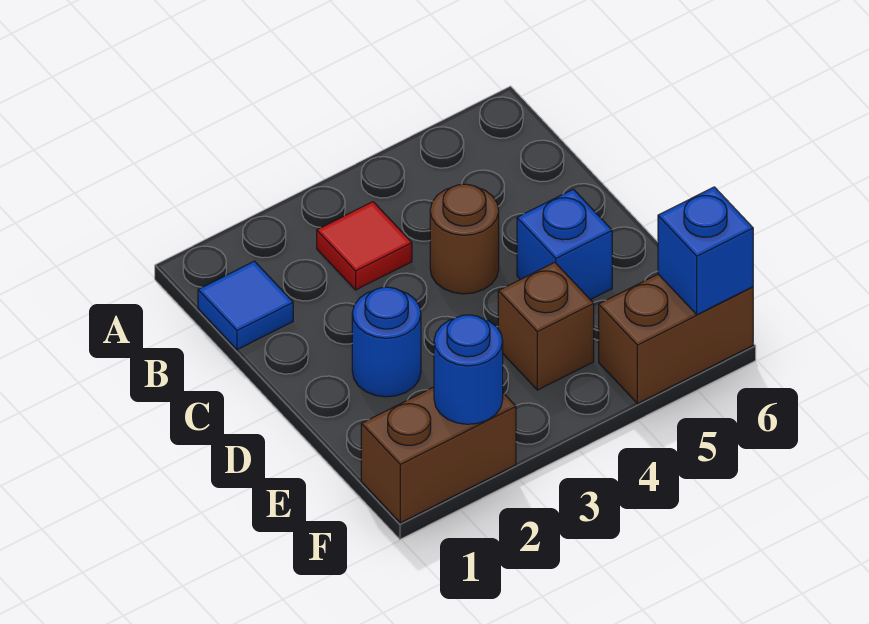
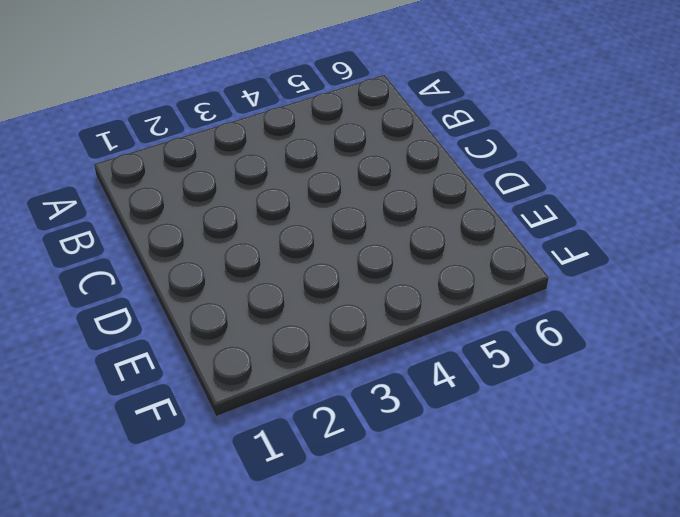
none -> blue 1x1 tile [198,261,293,350]
none -> red 1x1 tile [317,202,412,290]

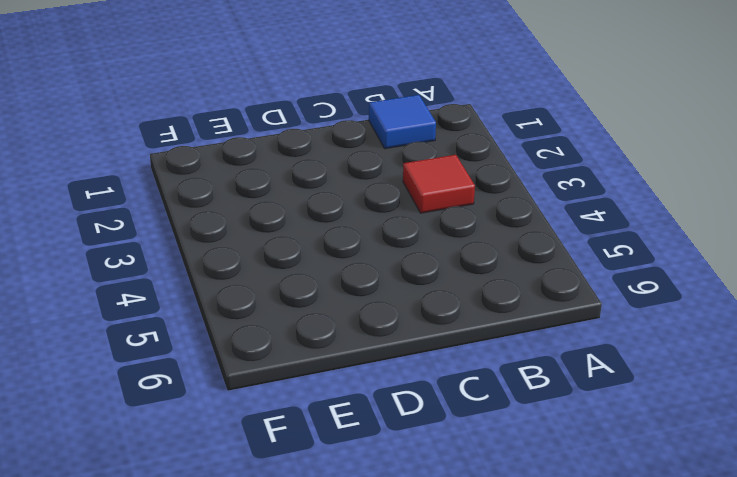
none -> brown 1x1 round brick [430,184,499,294]
none -> blue 1x1 round brick [352,287,421,397]

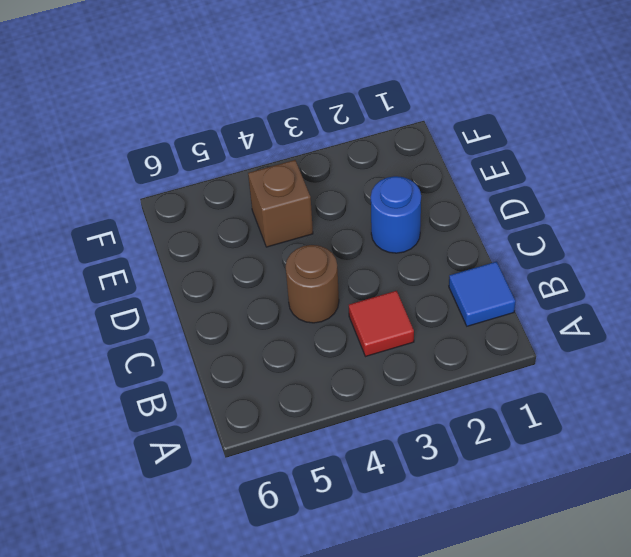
none -> blue 1x1 brick [517,189,612,300]
none -> brown 1x2 brick [361,387,516,523]

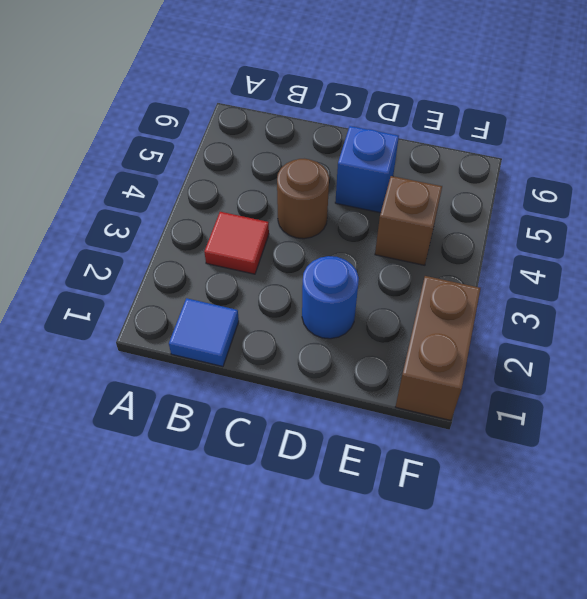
none -> brown 1x2 brick [599,274,753,404]
none -> blue 1x1 round brick [434,315,503,424]

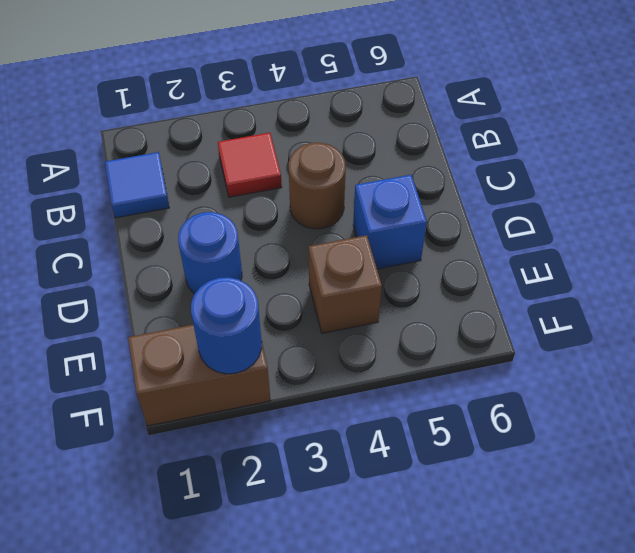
none -> brown 1x2 brick [599,274,753,404]
none -> blue 1x1 brick [658,187,753,315]

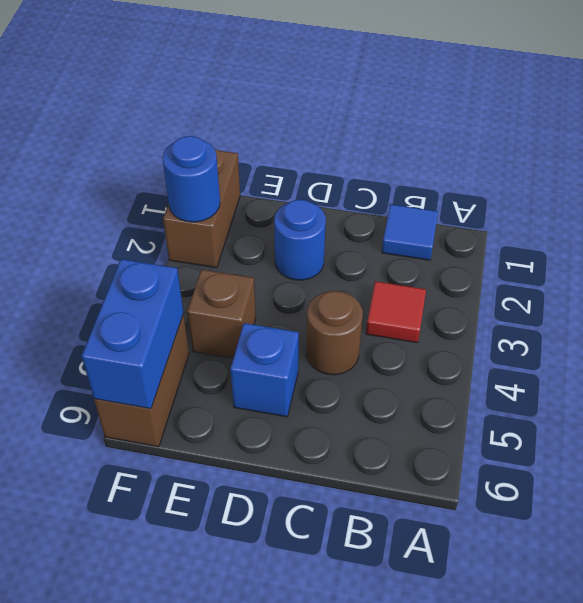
blue 1x2 brick [81,259,184,409] -> blue 1x1 brick [658,187,753,315]

